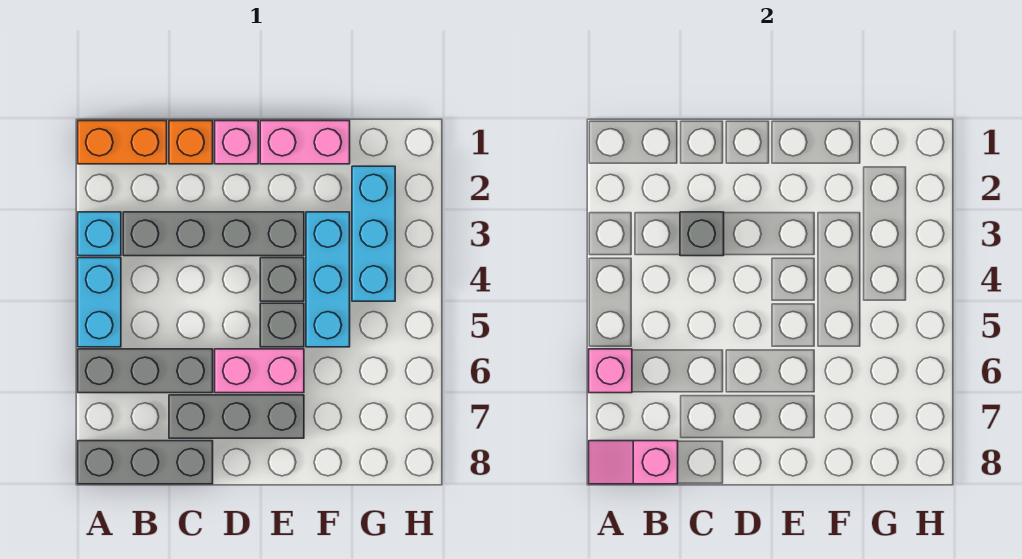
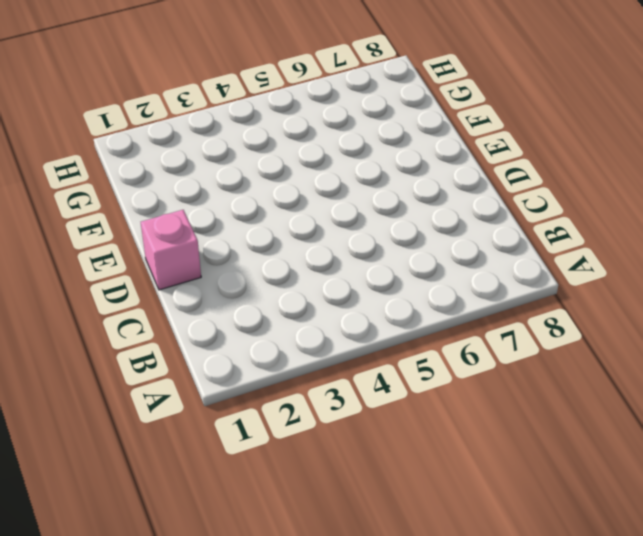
none -> orange 1x2 brick [78,121,167,164]
none -> cyan 1x1 brick [78,212,121,256]
none -> cyan 1x2 brick [78,258,121,347]

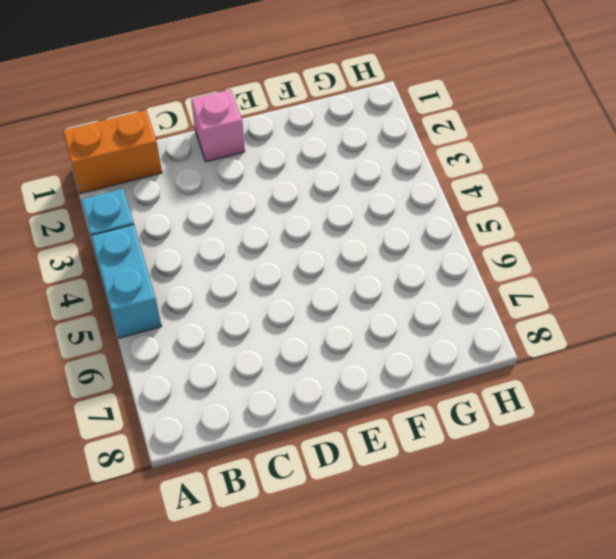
none -> grey 1x3 brick [78,349,213,393]
none -> grey 1x3 brick [78,441,213,484]
none -> grey 1x4 brick [123,212,304,256]

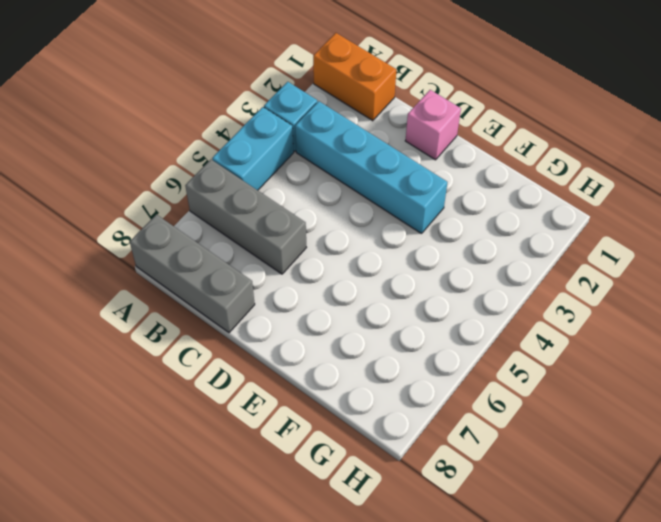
cyan 1x4 brick [295,101,447,234] -> grey 1x4 brick [123,212,304,256]
none -> orange 1x1 brick [169,121,213,164]
none -> grey 1x3 brick [169,395,304,438]
none -> pink 1x2 brick [215,349,304,393]

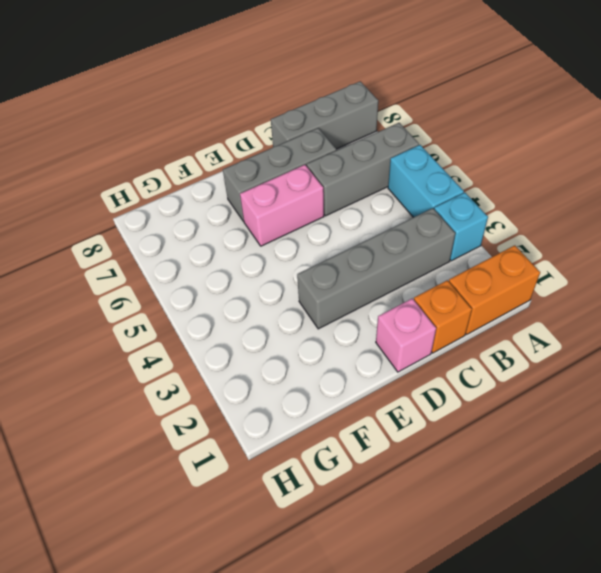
none -> pink 1x2 brick [260,121,350,164]
none -> grey 1x1 brick [260,258,304,301]
none -> grey 1x1 brick [260,303,304,347]

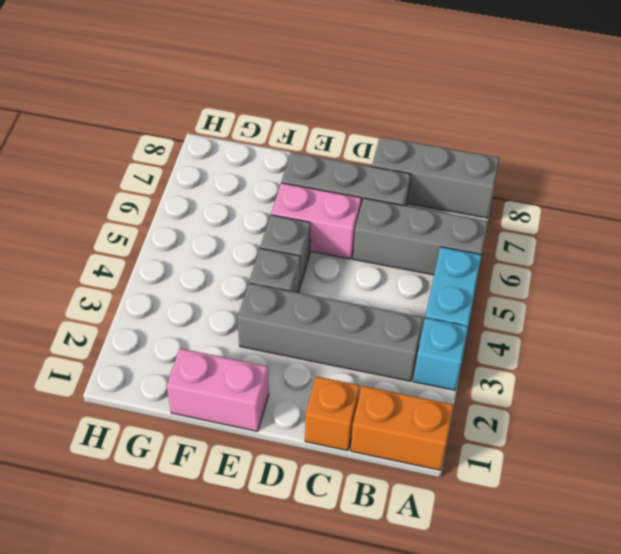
none -> pink 1x1 brick [215,121,258,164]
none -> cyan 1x3 brick [306,212,350,347]
none -> cyan 1x3 brick [352,166,395,301]

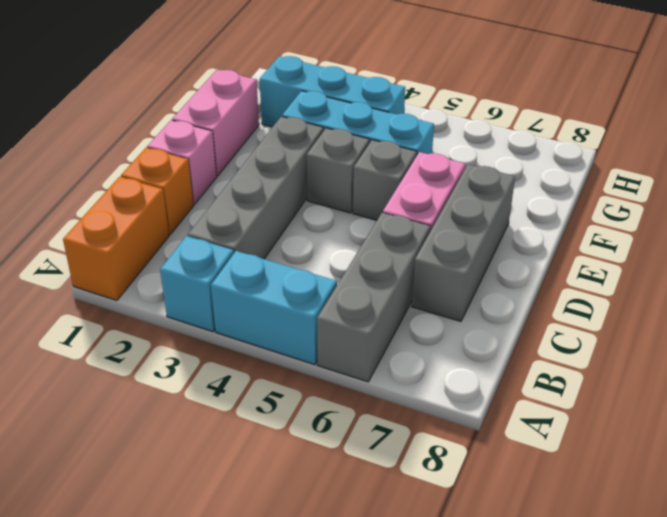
none -> grey 1x3 brick [78,441,213,484]
none -> pink 1x1 brick [589,349,632,393]
none -> pink 1x2 slope [589,441,678,484]

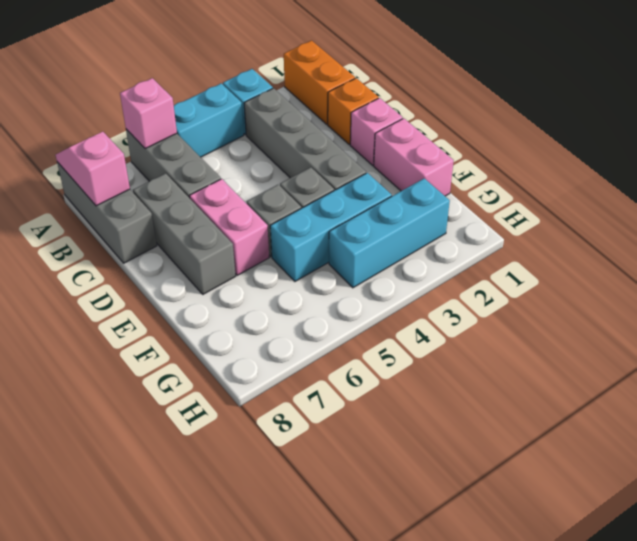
none -> grey 1x1 brick [680,212,724,256]

